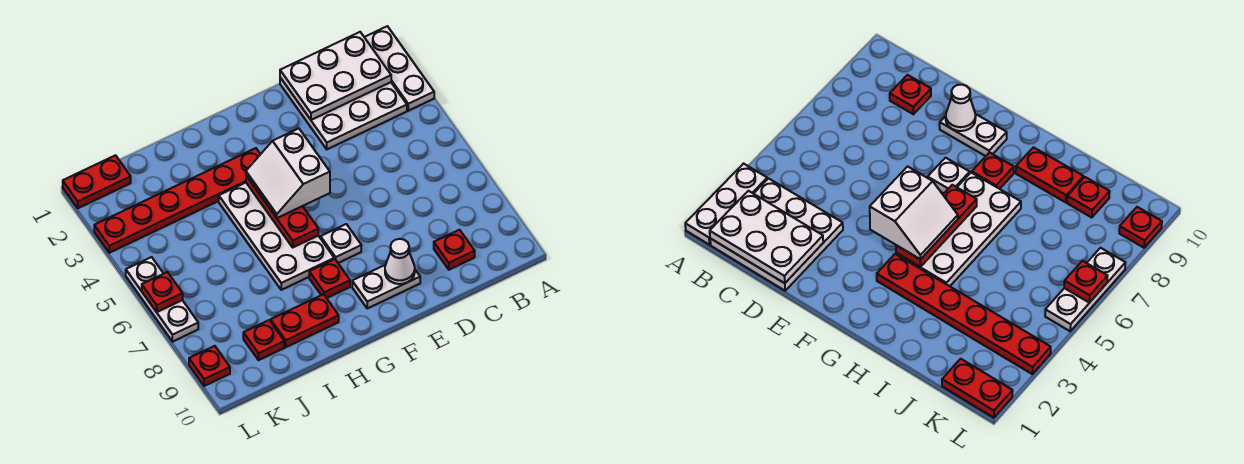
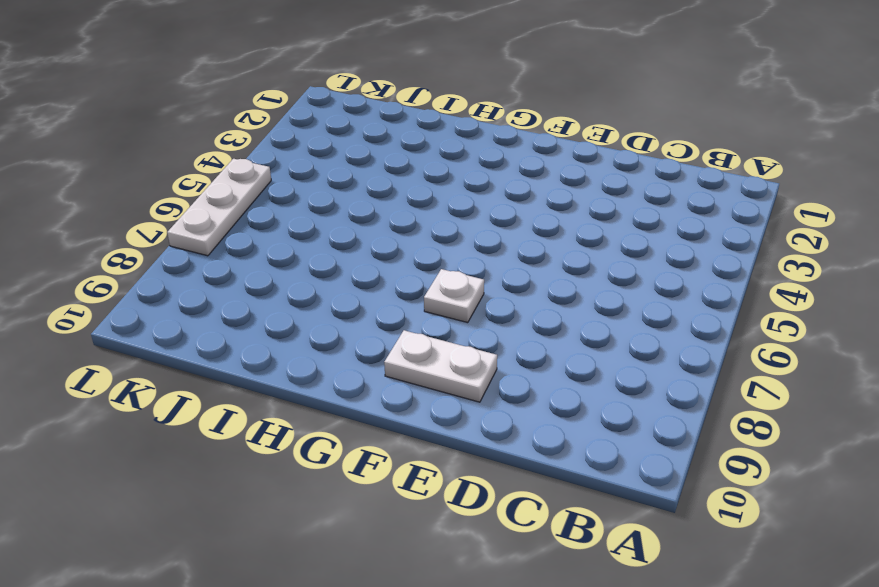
none -> white 1x3 plate [364,26,434,111]
none -> white 3x3 plate [280,78,407,149]
none -> red 1x1 plate [434,230,475,270]

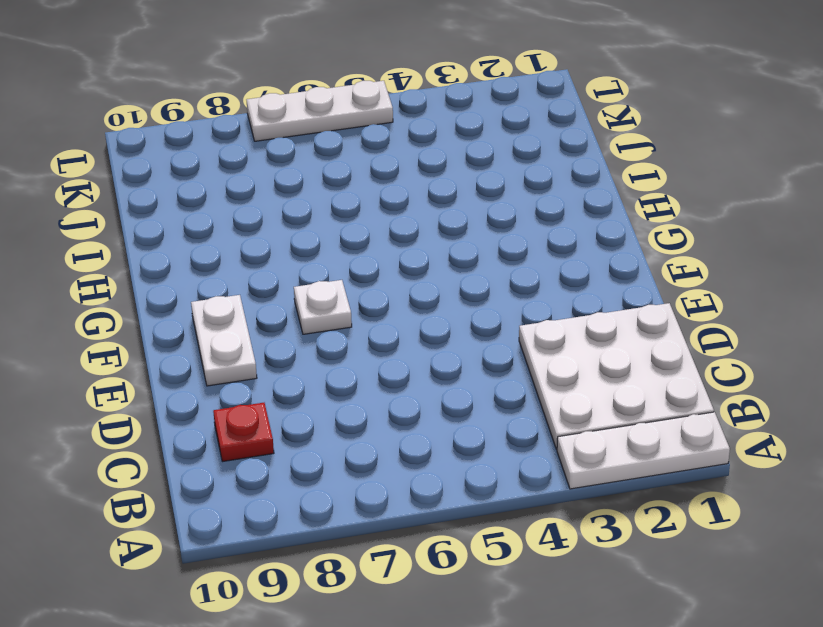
none -> red 1x6 plate [94,148,260,253]
none -> white 2x4 plate [219,183,334,290]
none -> red 1x1 plate [309,259,350,298]

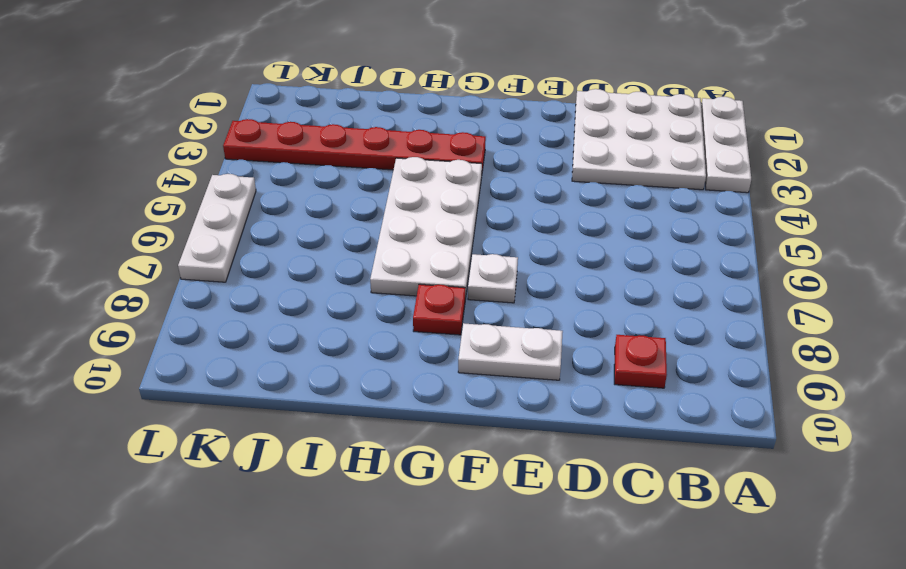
none -> red 1x2 plate [271,294,339,347]
none -> red 1x1 plate [243,320,284,360]
none -> red 1x2 plate [63,155,131,208]

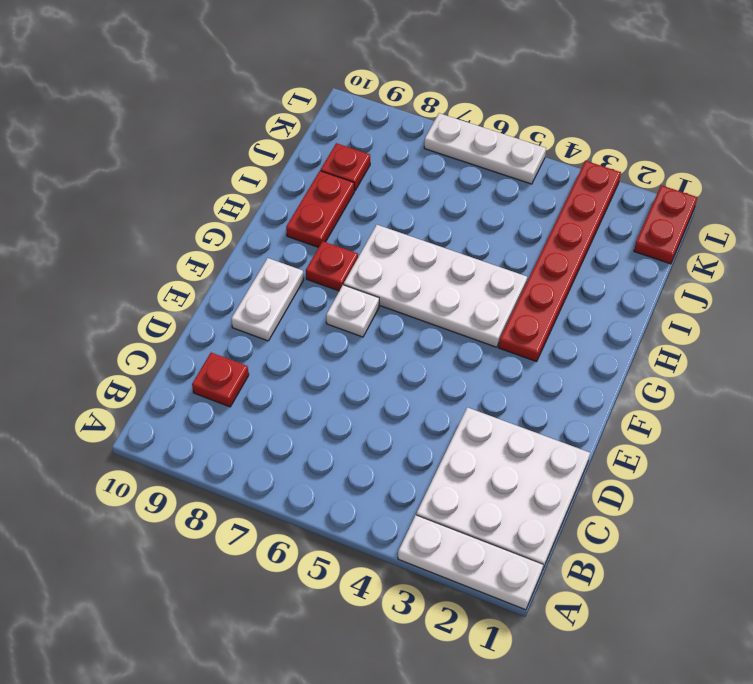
none -> red 1x1 plate [189,346,230,386]
none -> white 2x3 plate [280,32,391,120]
none -> white 1x1 cone [385,239,415,284]

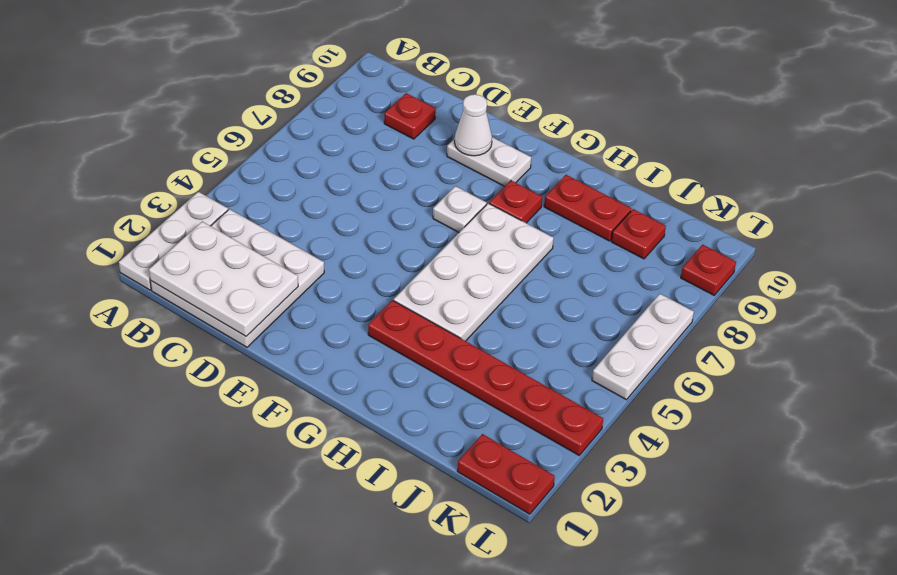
none -> red 1x3 plate [246,176,318,247]
none -> red 1x1 plate [142,272,183,312]
none -> white 2x2 slope [246,128,330,218]

